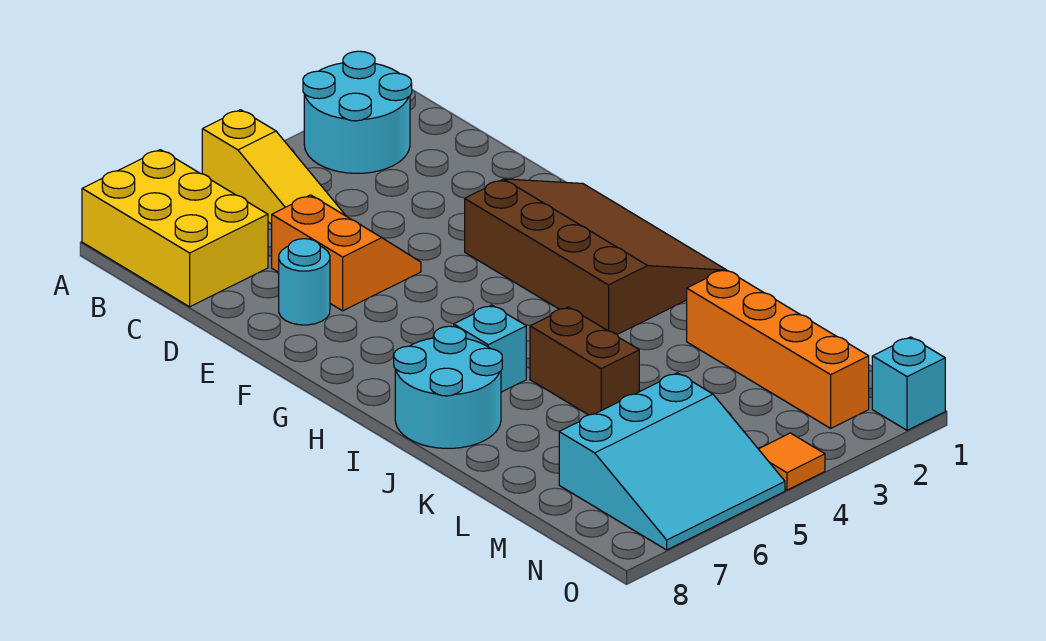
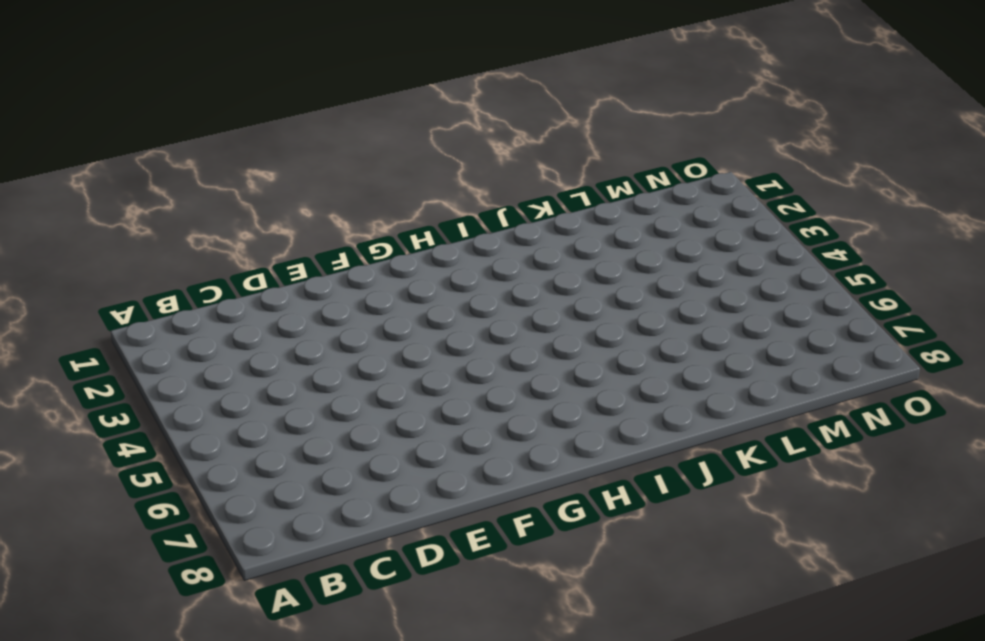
none -> cyan 2x2 round brick [303,51,412,173]
none -> yellow 1x3 slope [202,110,346,224]
none -> yellow 2x3 brick [82,150,268,307]

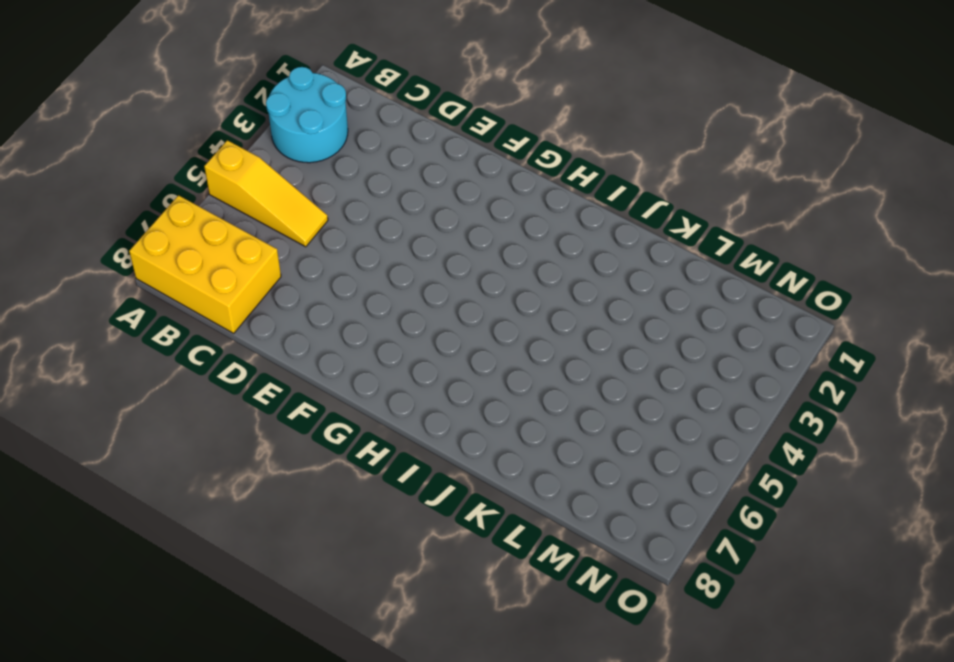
none -> orange 2x2 slope [272,195,421,311]
none -> cyan 1x1 round brick [279,239,330,325]
none -> brown 3x4 slope [465,179,724,334]

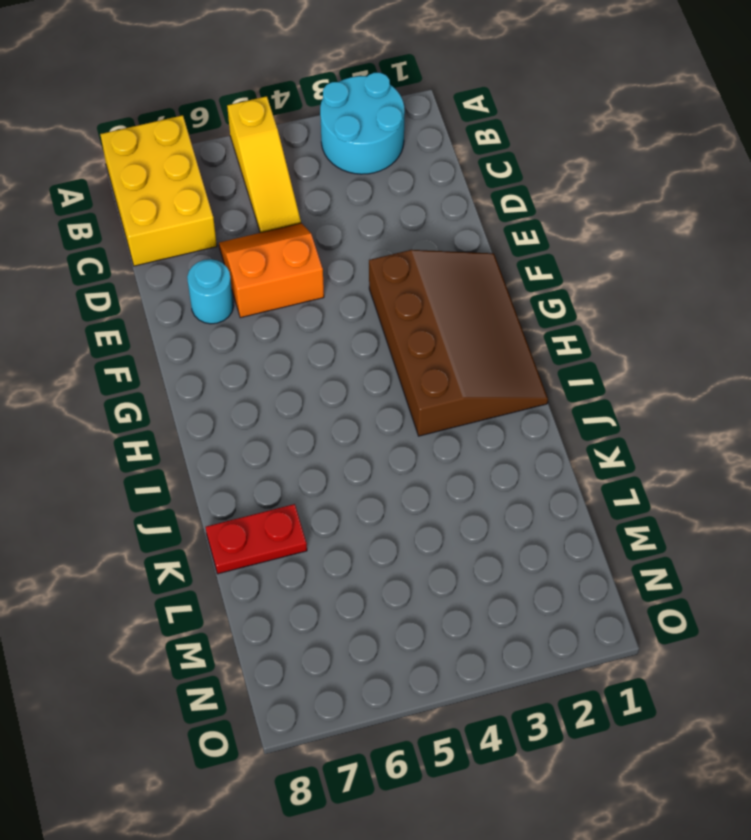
orange 2x2 slope [219,223,324,318] -> orange 2x2 slope turned to [272,195,421,311]
red 1x2 plate [206,504,307,574] -> none
none -> cyan 1x1 brick [454,305,526,392]
none -> cyan 2x2 round brick [394,326,502,448]
none -> brown 1x2 brick [530,307,640,415]

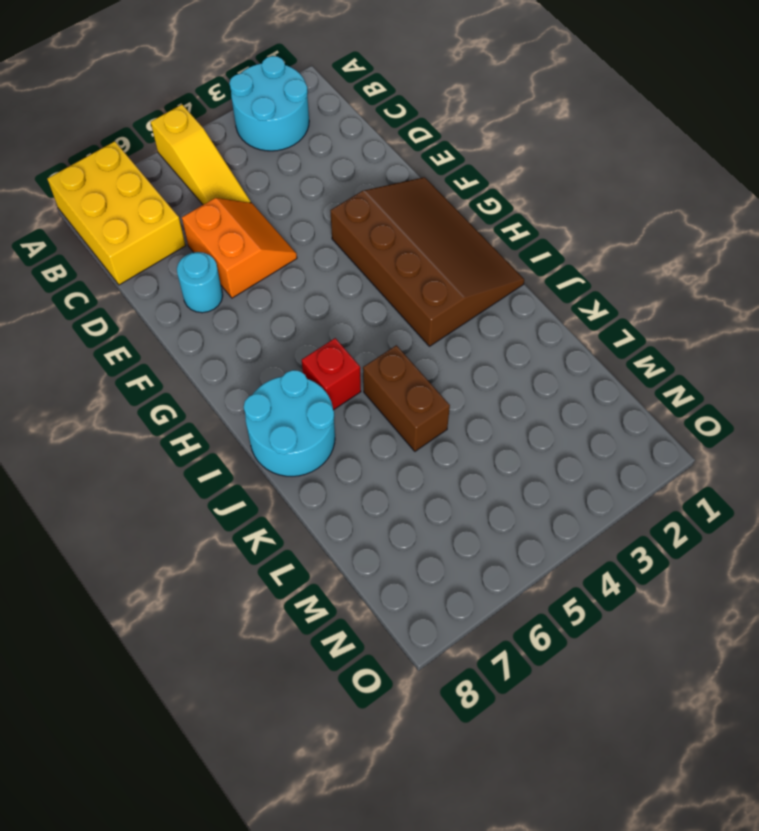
red 1x1 brick [302,338,361,410] -> cyan 1x1 brick [454,305,526,392]
none -> orange 1x4 brick [687,269,869,428]
none -> cyan 3x3 slope [559,373,785,550]
none -> cyan 1x1 brick [872,337,945,430]

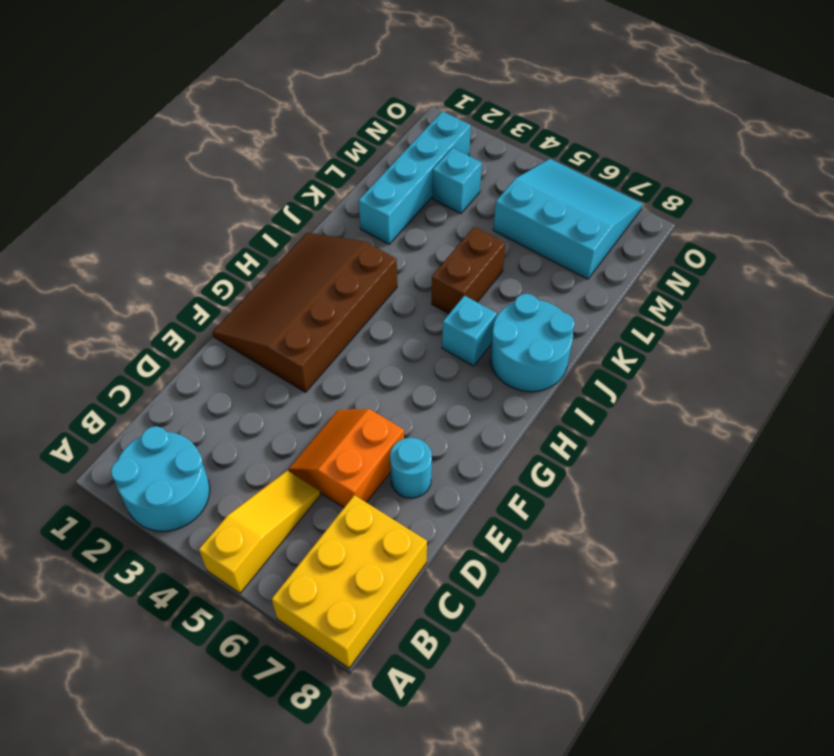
cyan 1x4 brick [359,111,471,244] -> orange 1x4 brick [687,269,869,428]
cyan 1x1 brick [432,148,482,214] -> cyan 1x1 brick moved to [872,337,945,430]
none -> orange 1x1 tile [759,433,825,490]

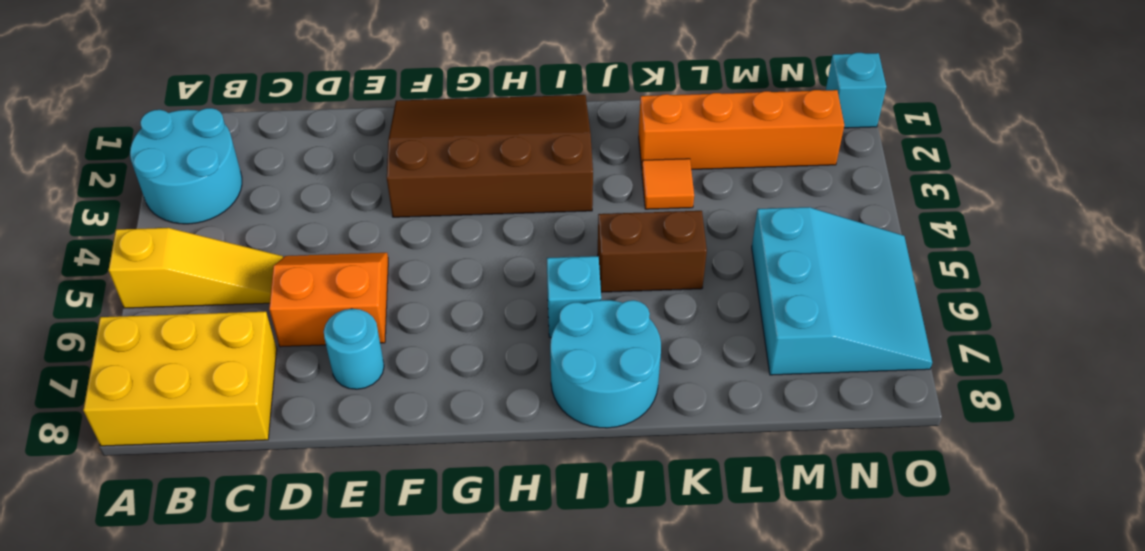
orange 1x1 tile [642,159,694,209] -> orange 1x1 tile moved to [759,433,825,490]

